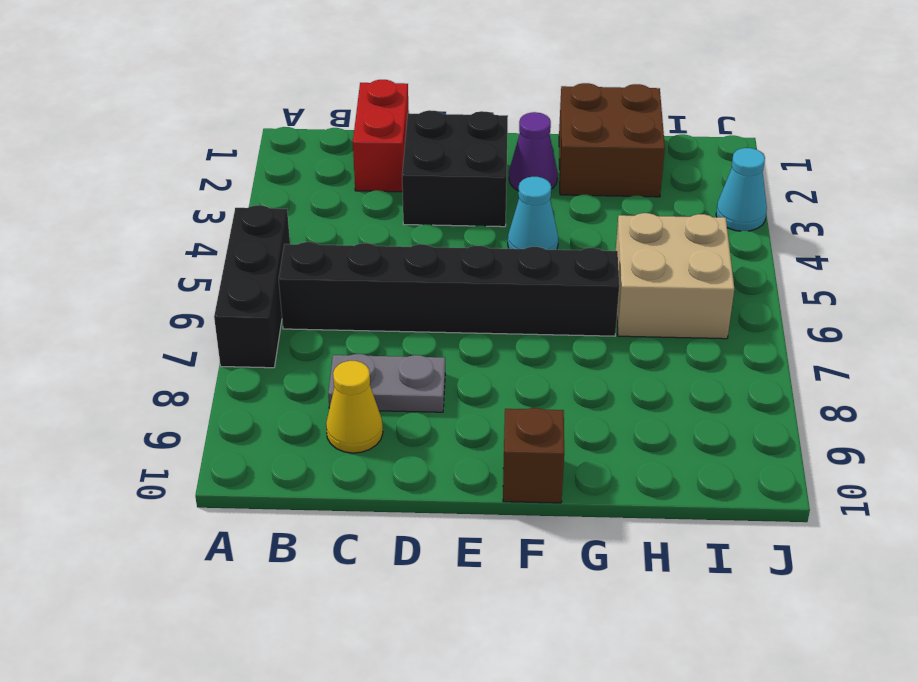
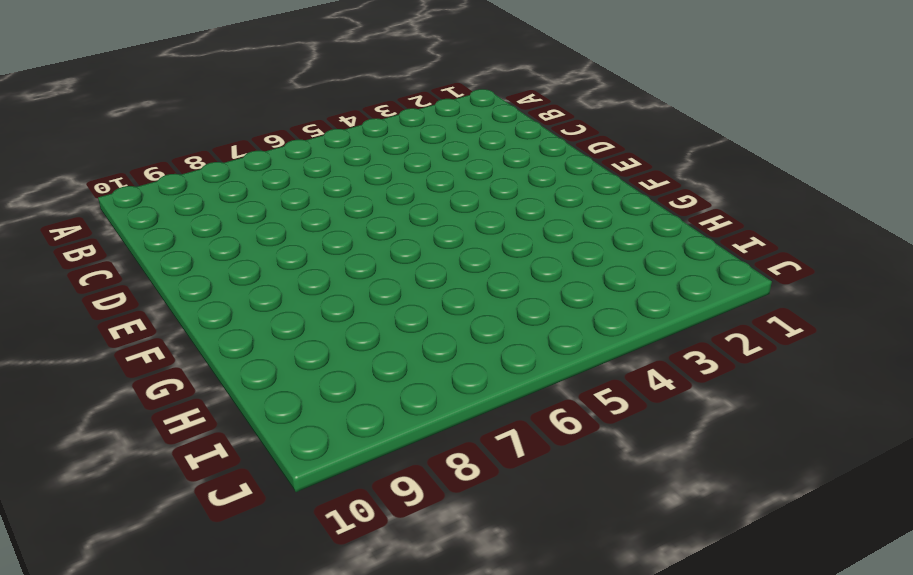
none -> black 1x3 brick [214,205,290,368]
none -> black 1x6 brick [279,242,619,336]
none -> red 1x2 brick [353,80,409,192]

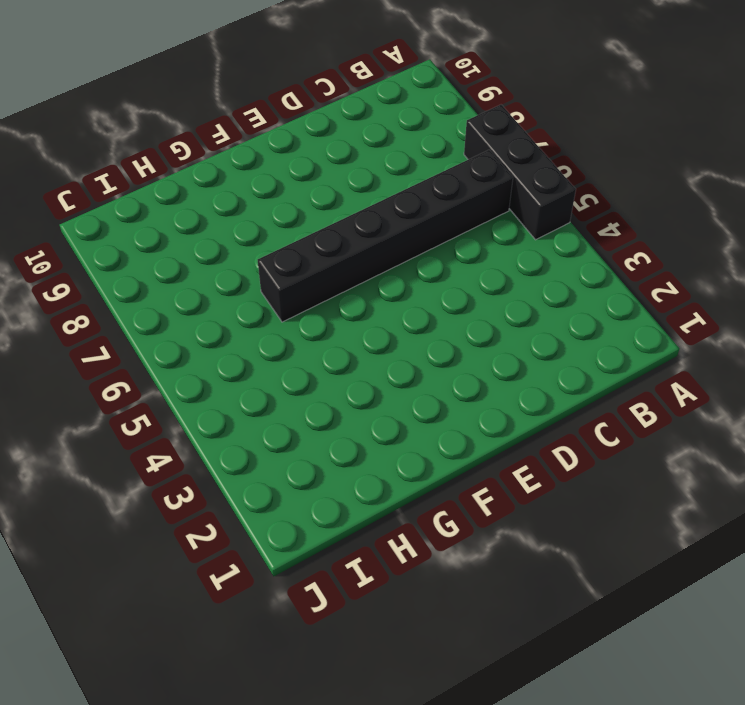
none -> red 1x2 brick [353,80,409,192]
none -> grey 1x2 plate [328,354,445,412]
none -> yellow 1x1 cone [326,361,383,453]

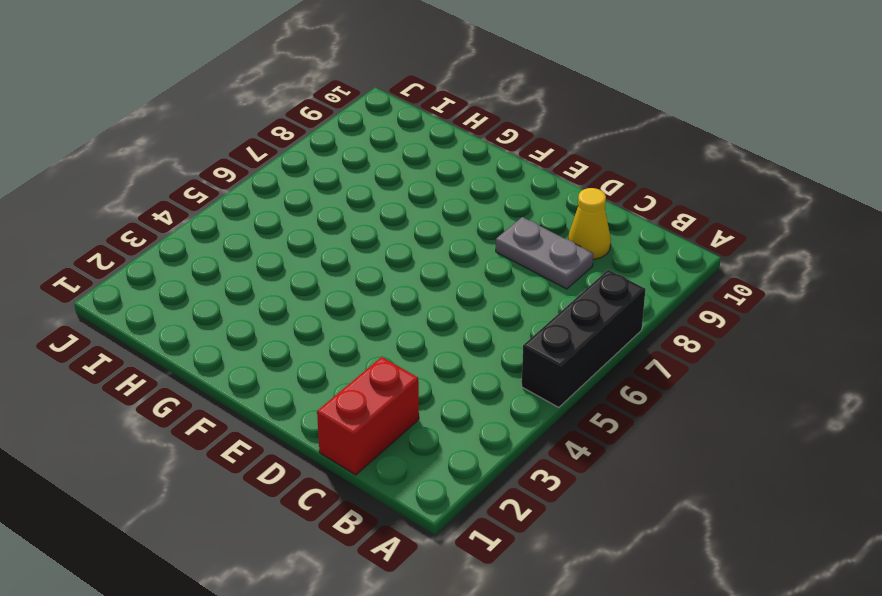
none -> black 1x6 brick [279,242,619,336]
none -> black 2x2 brick [402,110,508,227]
none -> purple 1x1 cone [509,112,558,191]

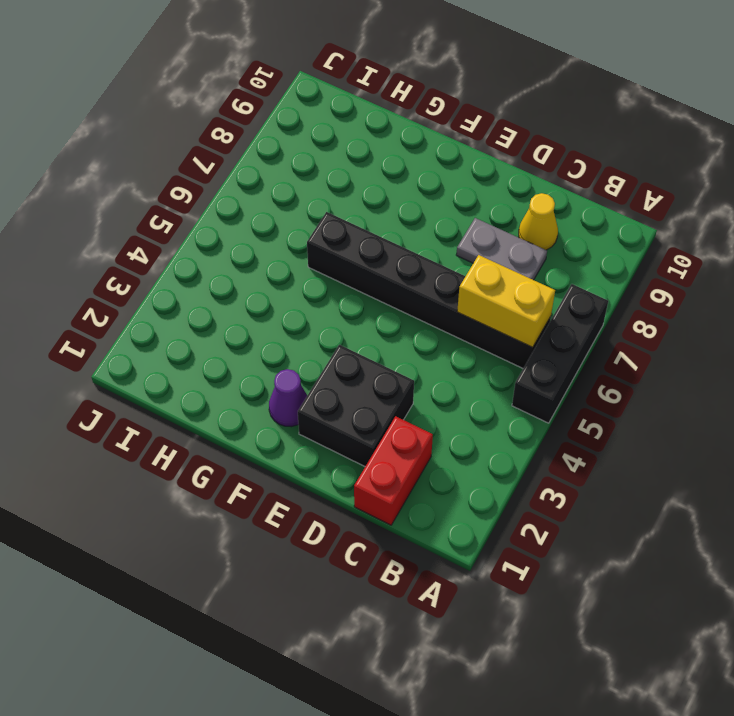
yellow 1x2 brick [457,255,555,347] -> none
none -> cyan 1x1 cone [508,177,558,250]
none -> brown 1x1 brick [503,408,564,503]
none -> brown 2x2 brick [559,83,665,197]

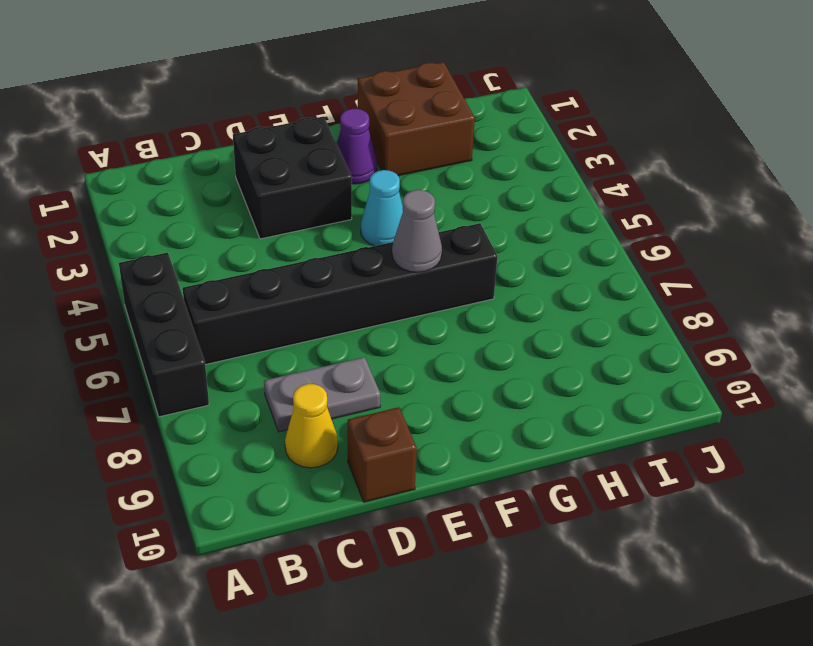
brown 1x1 brick [348,407,417,502] -> brown 1x1 brick moved to [503,408,564,503]
grey 1x1 cone [392,190,442,272] -> none
none -> red 1x2 brick [353,80,409,192]
none -> tan 2x2 brick [616,213,734,339]
none -> cyan 1x1 cone [716,148,767,231]

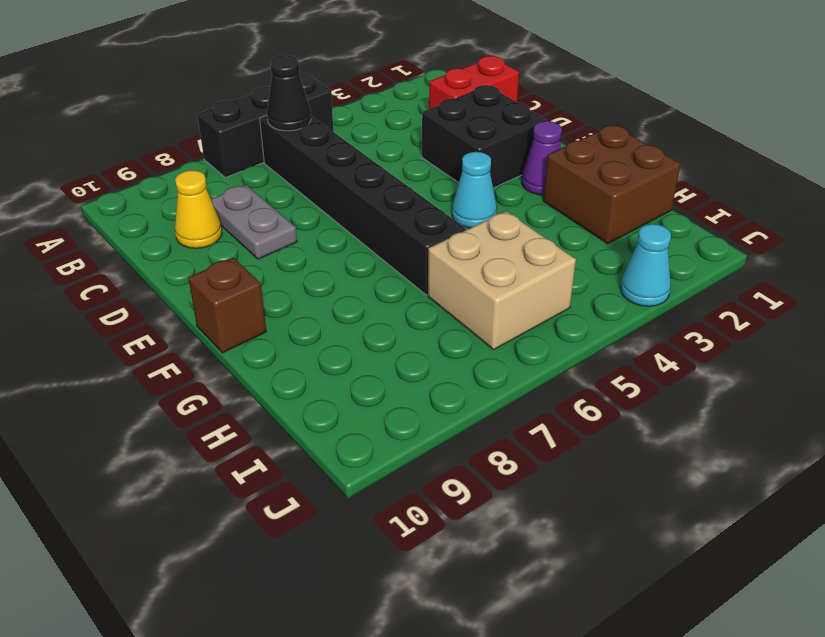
black 1x1 cone [267,55,311,131] -> none

